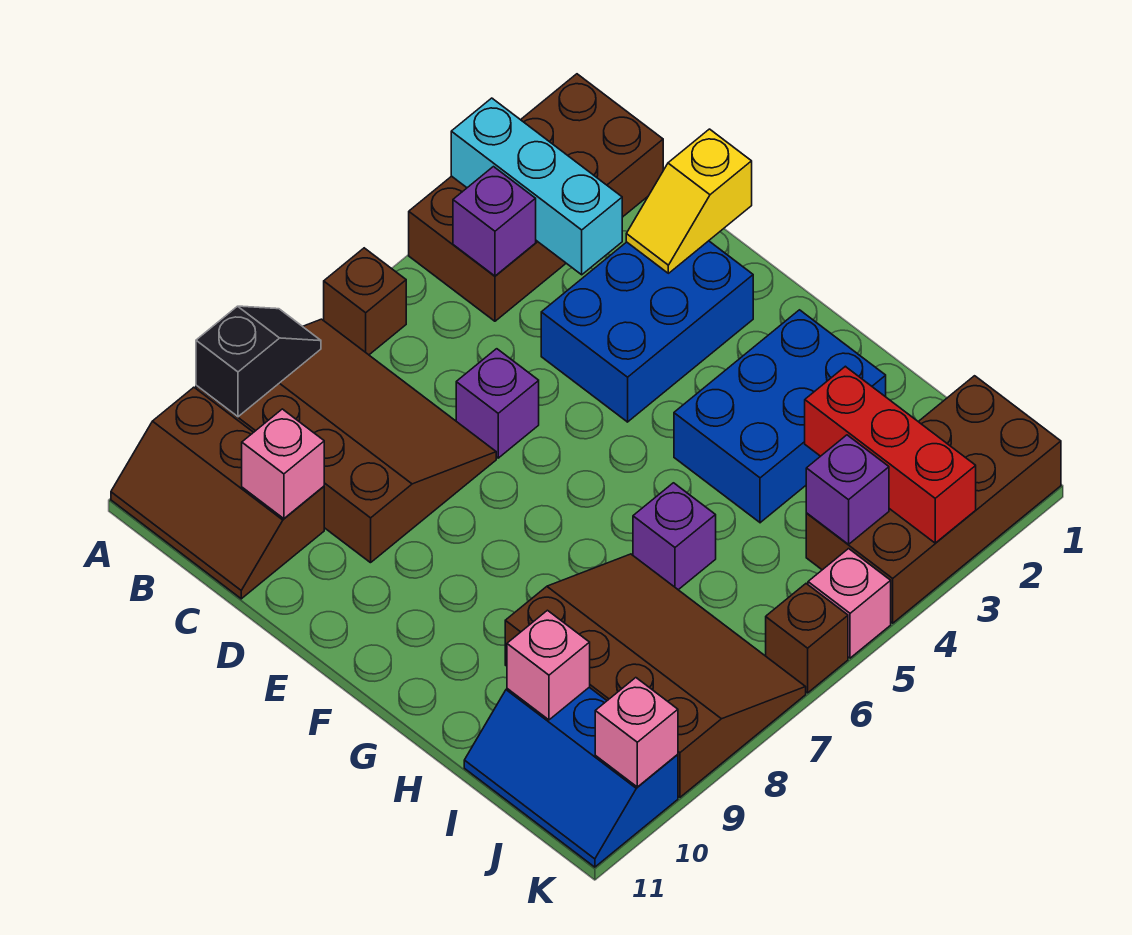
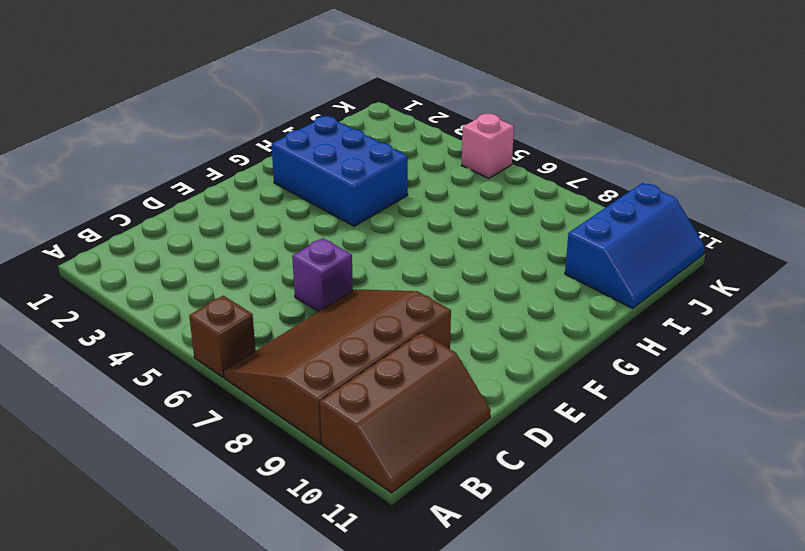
none -> brown 2x4 brick [409,74,663,321]
none -> blue 2x3 brick [541,241,753,422]
none -> purple 1x1 brick [633,483,716,590]

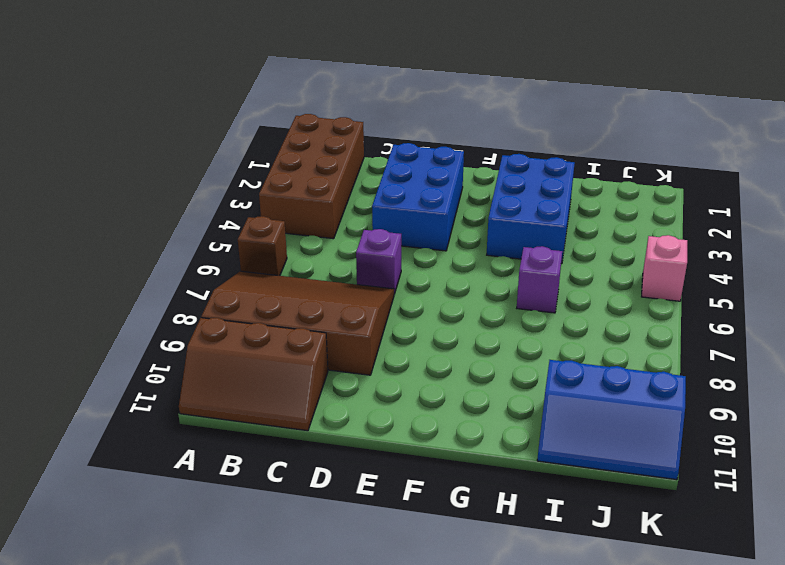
none -> brown 3x4 slope [505,554,806,797]
none -> brown 2x4 brick [806,376,1061,623]
none -> brown 1x1 brick [766,584,848,693]

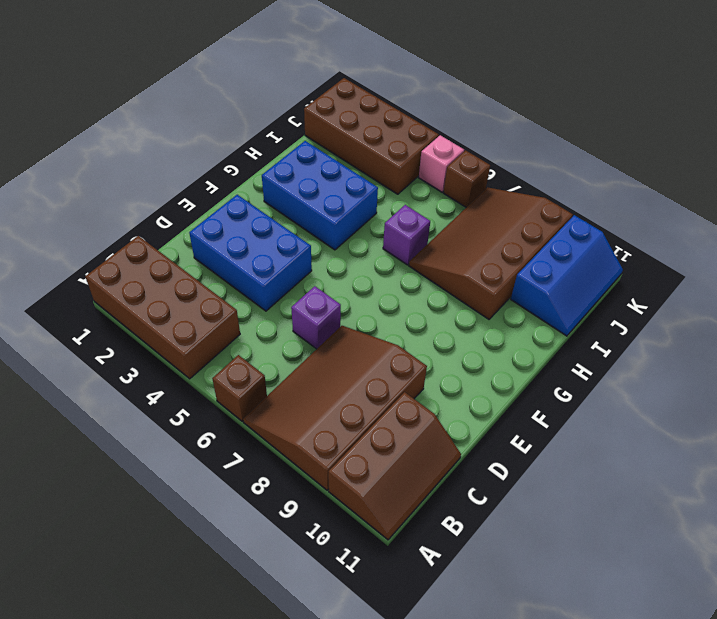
none -> cyan 1x3 brick [451,98,622,275]
none -> black 1x2 slope [196,306,321,417]
none -> purple 1x1 brick [453,167,536,276]

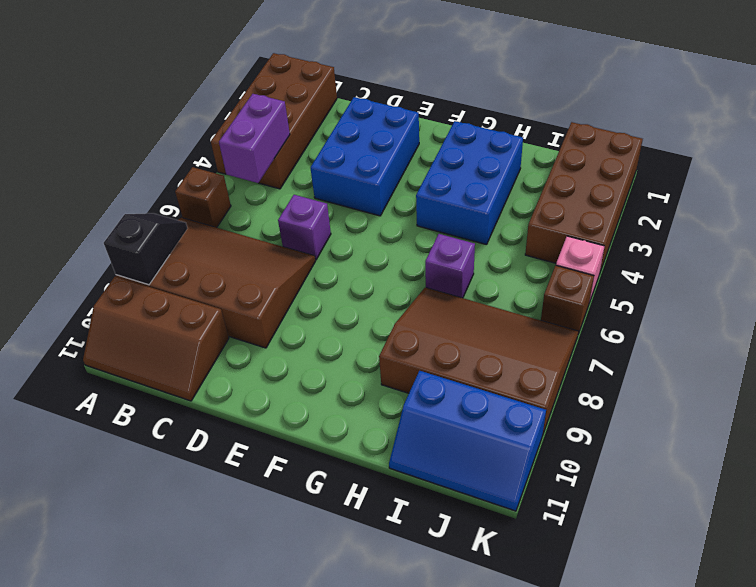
purple 1x2 brick [219,94,290,183] -> purple 1x1 brick [453,167,536,276]
none -> cyan 1x3 brick [451,98,622,275]
none -> pink 1x1 brick [242,409,324,519]
none -> yellow 1x2 slope [626,129,752,273]

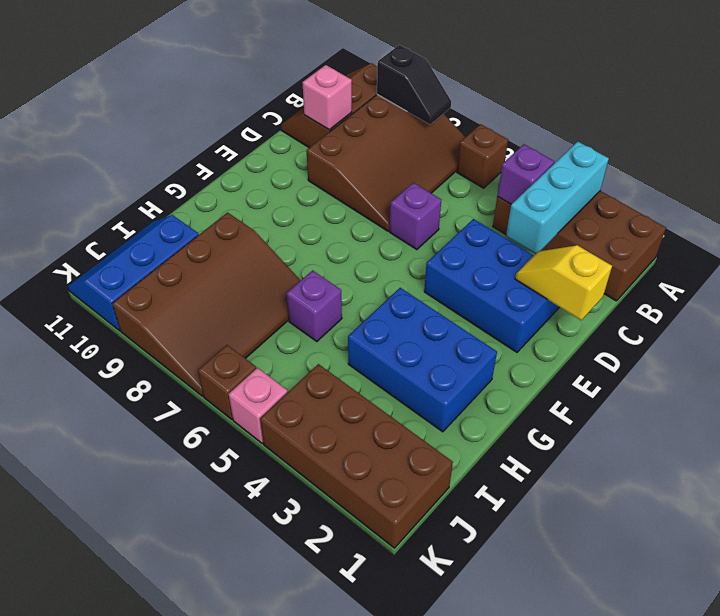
none -> red 1x3 brick [805,366,976,543]
none -> pink 1x1 brick [507,610,590,720]
none -> purple 1x1 brick [806,435,889,544]

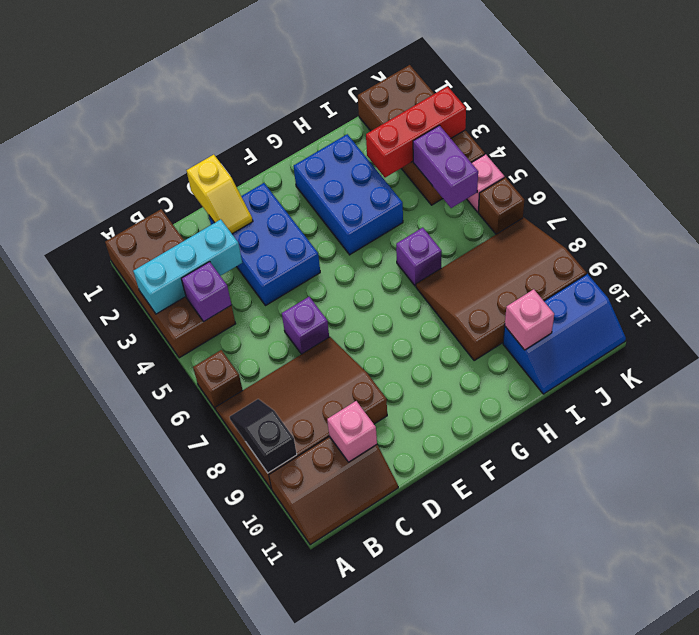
purple 1x2 brick [413,125,478,208] -> purple 1x1 brick [806,435,889,544]
none -> pink 1x1 brick [595,678,678,787]

